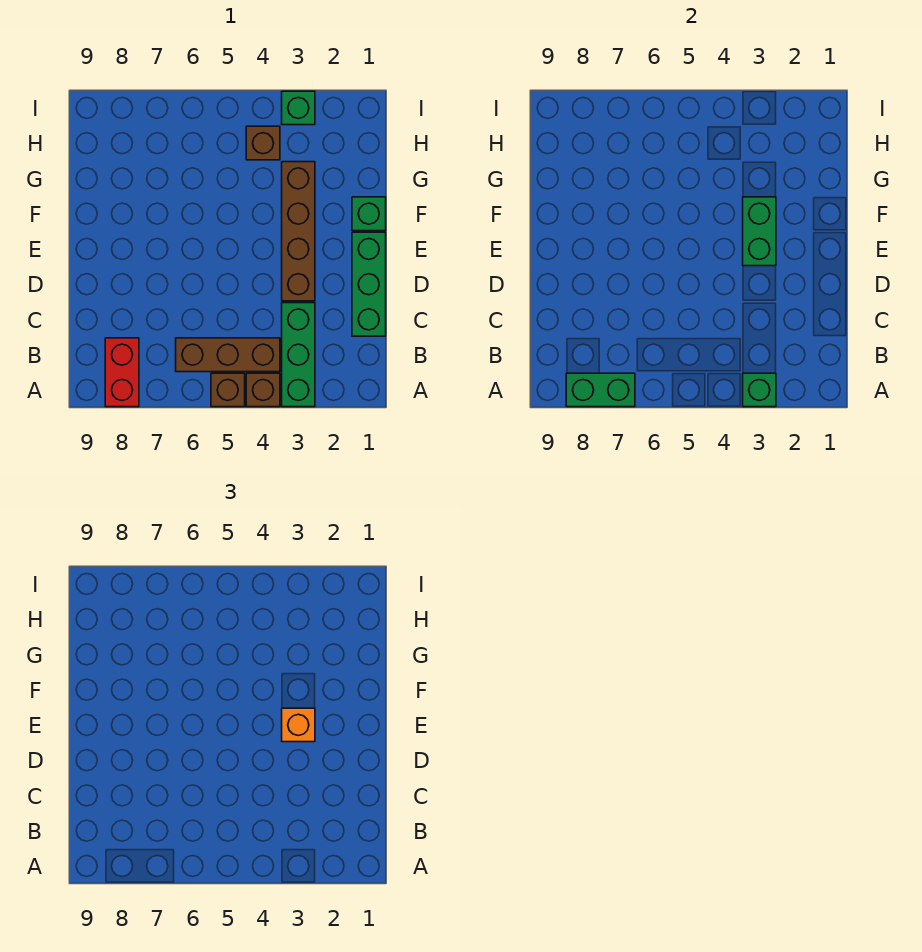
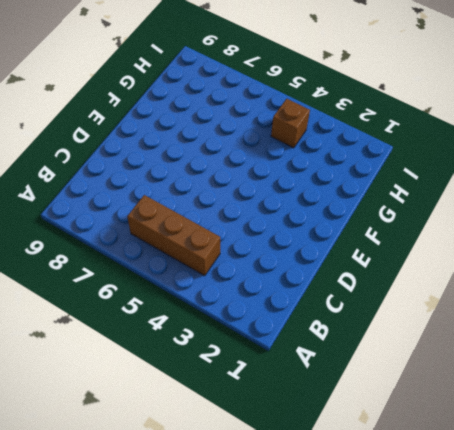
none -> green 1x3 brick [282,303,315,407]
none -> brown 1x1 brick [246,373,280,407]
none -> brown 1x1 brick [211,373,245,407]

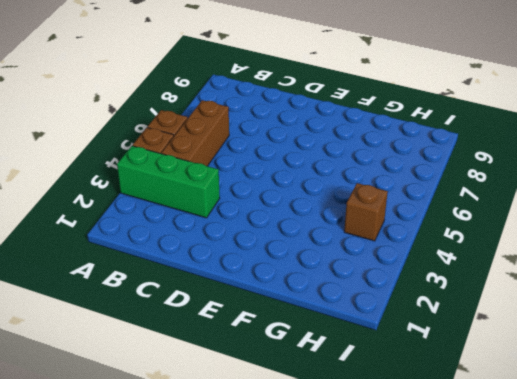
none -> red 1x2 brick [105,338,139,407]
none -> green 1x3 brick [352,232,386,336]
none -> brown 1x4 brick [282,162,315,301]

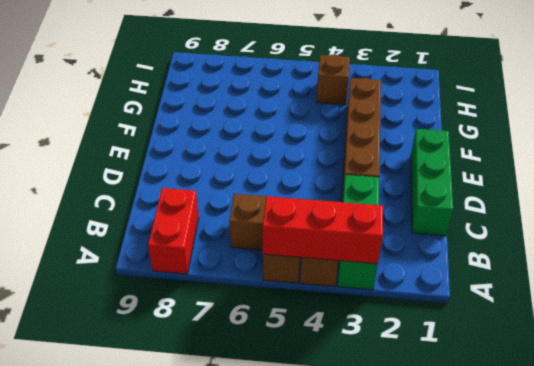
red 1x3 brick [263,197,383,264] -> green 1x1 brick [743,373,776,407]
none -> green 1x1 brick [352,197,386,231]
none -> green 1x1 brick [282,91,315,125]
none -> green 1x2 brick [566,373,635,407]

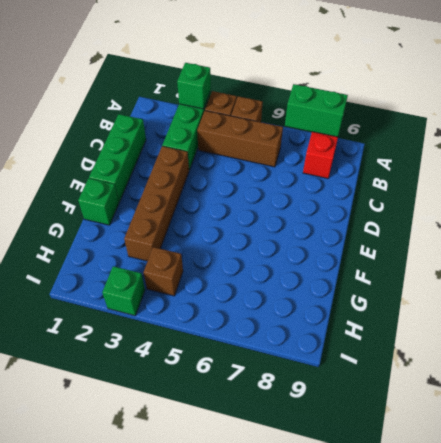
none -> green 1x2 brick [743,197,776,266]
none -> orange 1x1 brick [282,708,315,742]

